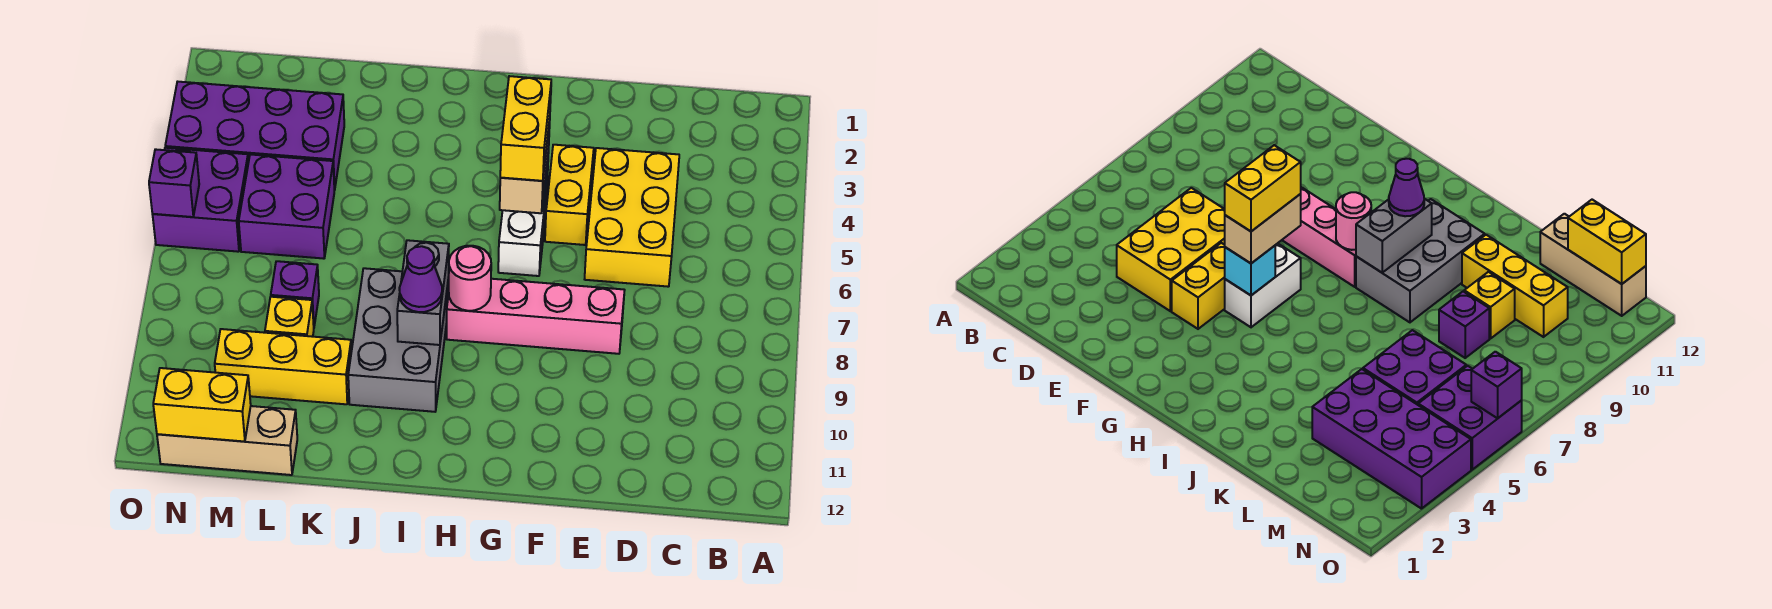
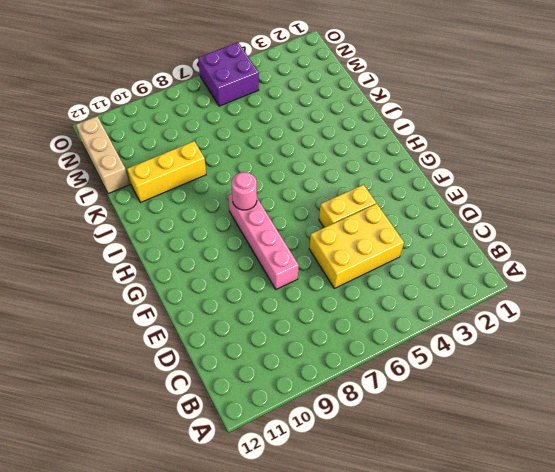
yellow 1x3 brick [127,141,206,203] -> yellow 1x3 brick turned to [215,329,352,404]
none -> white 1x2 brick [498,188,547,276]
none -> grey 2x3 brick [348,268,449,412]
none -> purple 2x4 brick [165,82,344,190]

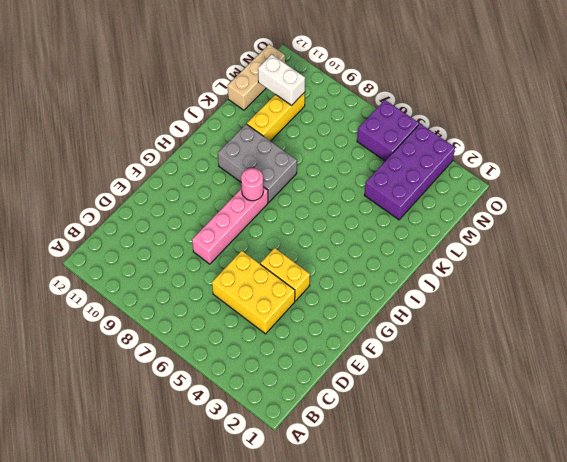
white 1x2 brick [258,54,305,106] -> white 1x2 brick moved to [498,188,547,276]
none -> purple 2x2 brick [239,154,334,259]
none -> purple 1x1 brick [271,261,319,326]
none -> yellow 1x1 brick [265,297,314,337]

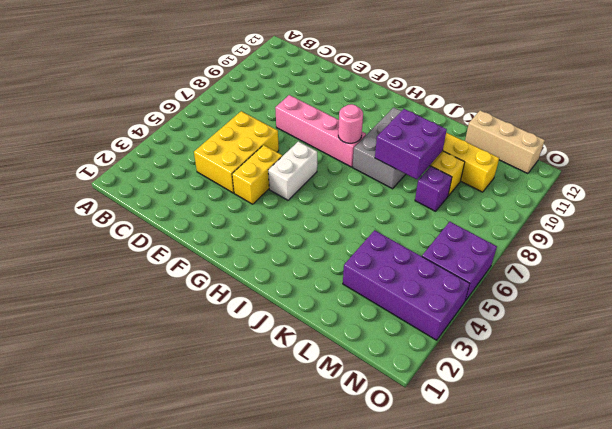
purple 2x2 brick [375,109,447,180] -> purple 2x2 brick moved to [239,154,334,259]
none -> cyan 1x1 brick [1225,246,1275,295]
none -> grey 1x2 brick [397,240,449,345]
none -> yellow 1x2 brick [153,368,251,442]

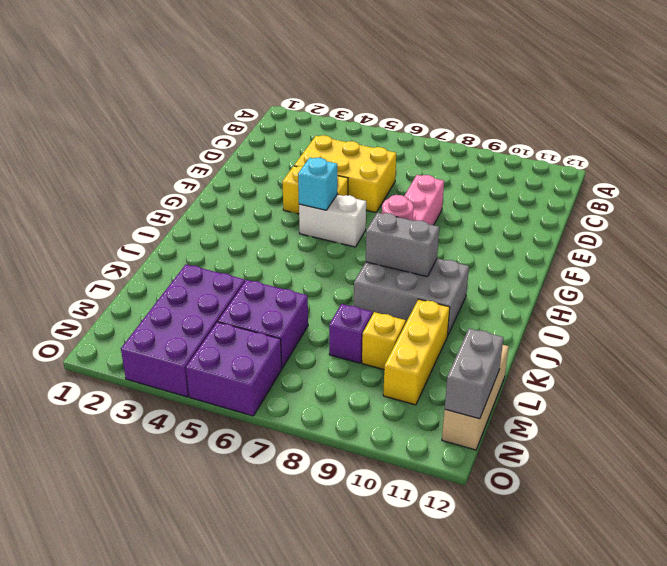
grey 1x2 brick [445,328,504,419] -> yellow 1x2 brick [153,368,251,442]
none -> purple 1x1 brick [149,149,199,217]
none -> tan 1x2 brick [500,119,550,213]
none -> purple 1x1 cone [399,246,442,312]

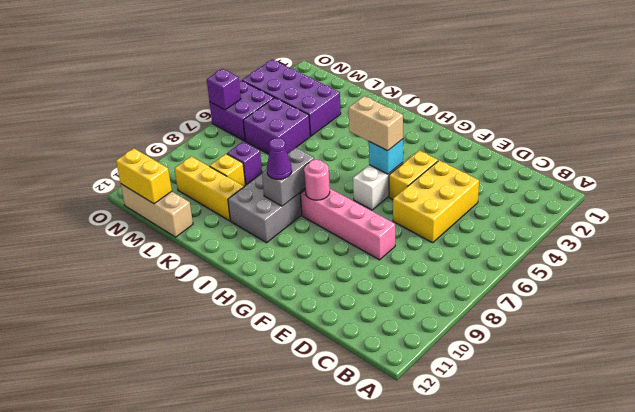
tan 1x2 brick [349,96,403,151] -> tan 1x2 brick turned to [500,119,550,213]
none -> yellow 1x2 brick [500,76,551,181]

